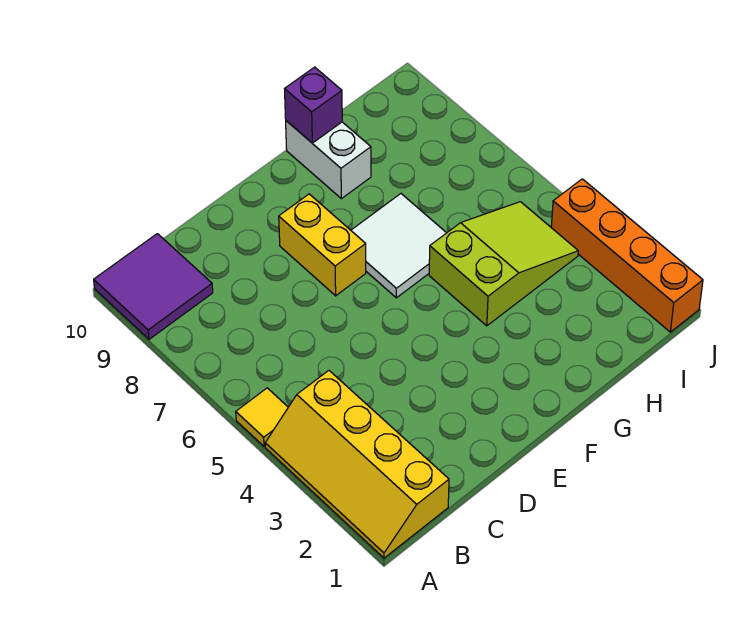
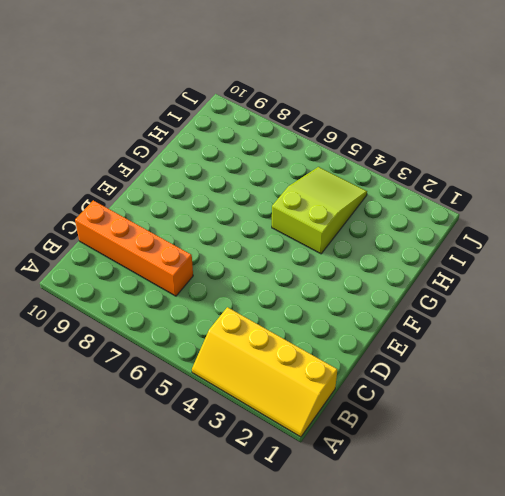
orange 1x4 brick [75,200,193,296] -> orange 1x4 brick moved to [551,179,703,332]
none -> yellow 1x1 tile [236,388,288,446]
none -> purple 2x2 tile [94,234,213,339]

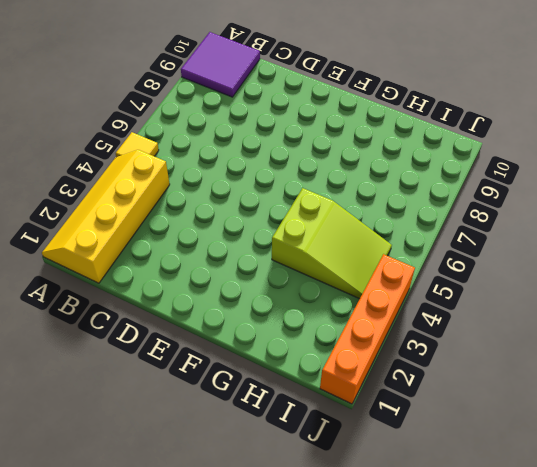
none -> yellow 1x2 brick [279,194,366,296]
none -> white 2x2 tile [351,194,446,298]

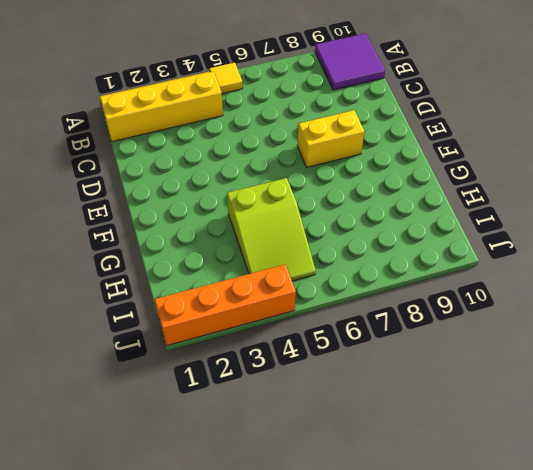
none -> white 2x2 tile [351,194,446,298]
none -> white 1x2 brick [286,121,371,199]

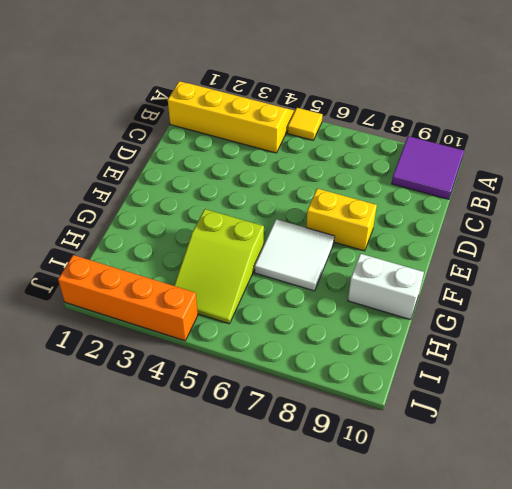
none -> purple 1x1 brick [285,67,342,143]

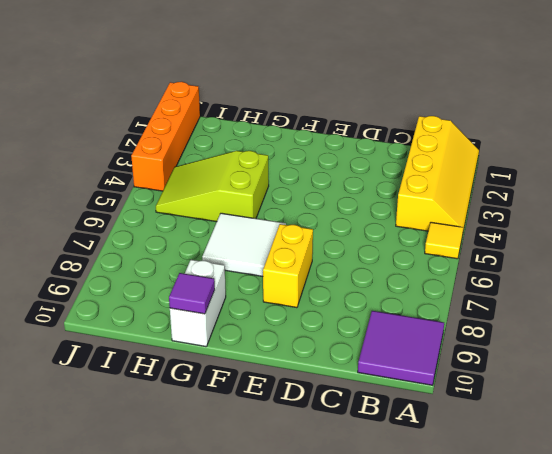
purple 1x1 tile [169,273,215,314] -> purple 1x1 brick [285,67,342,143]

